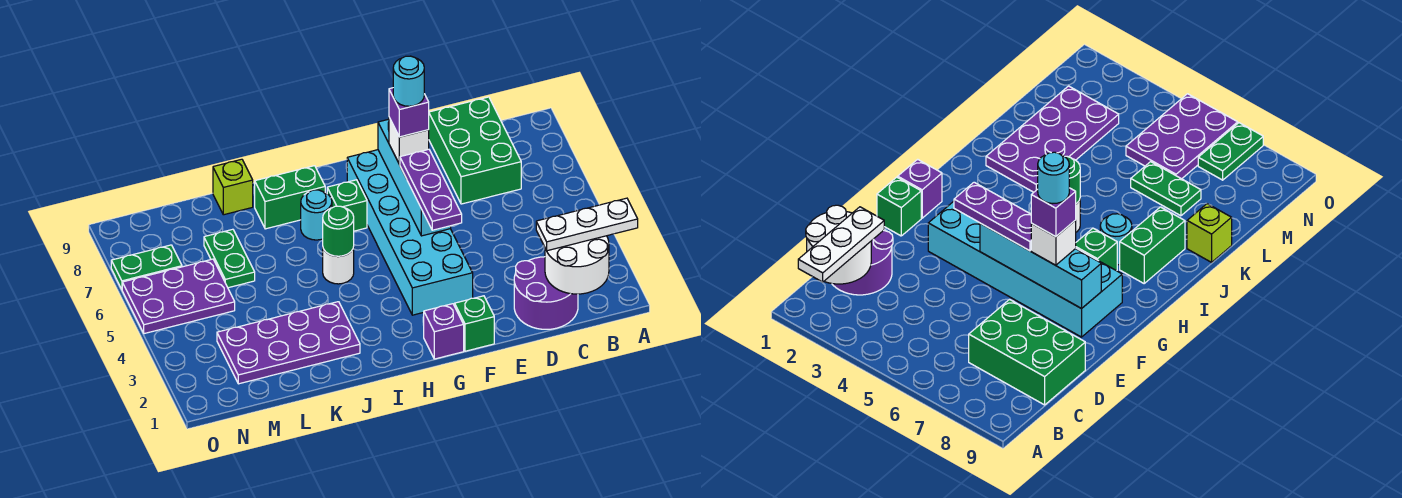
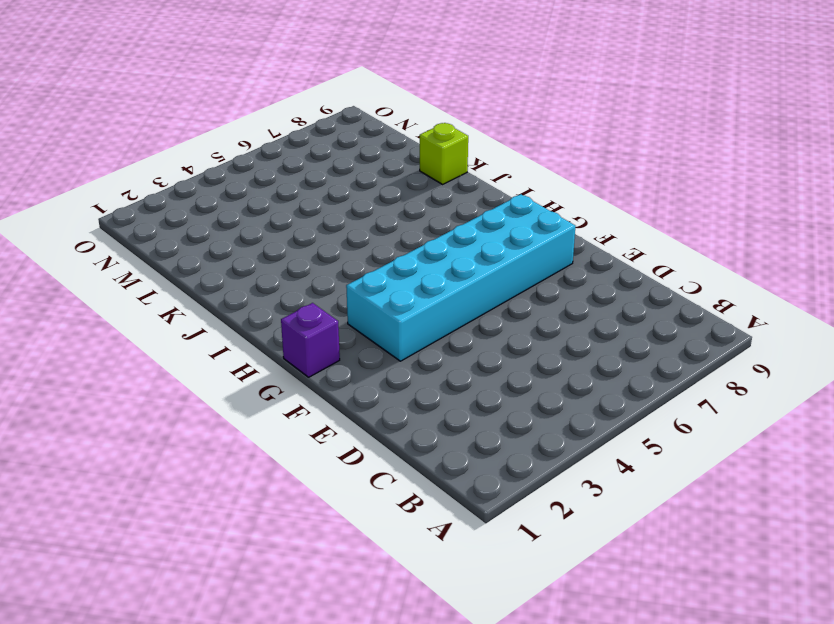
none -> purple 2x2 round brick [514,257,578,329]
none -> green 2x3 brick [429,97,521,204]
none -> green 1x1 brick [455,296,494,351]

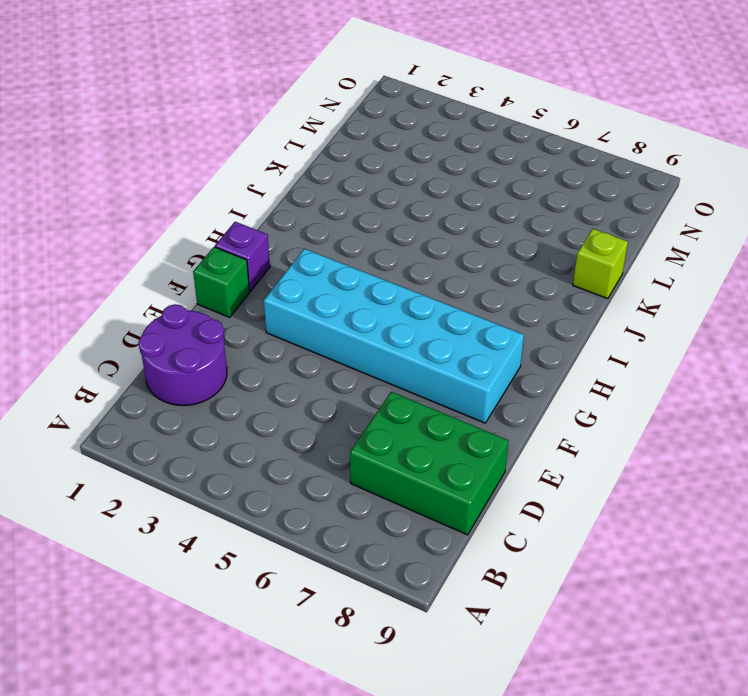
none -> green 1x1 brick [327,180,367,231]
none -> white 1x1 round brick [323,247,354,284]
none -> cyan 1x1 round brick [301,190,332,240]

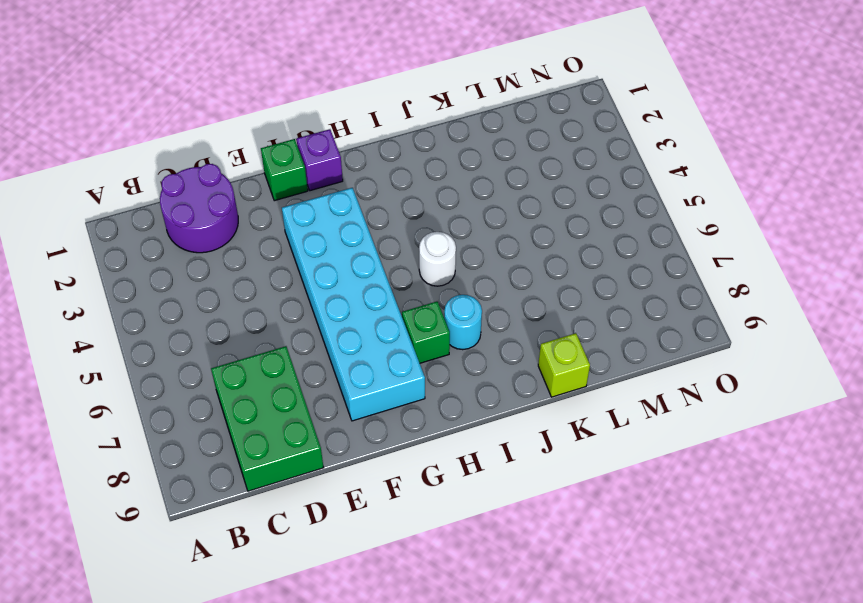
none -> green 1x2 brick [255,166,325,229]
none -> purple 2x4 plate [217,302,360,384]
none -> green 1x2 plate [204,229,255,288]

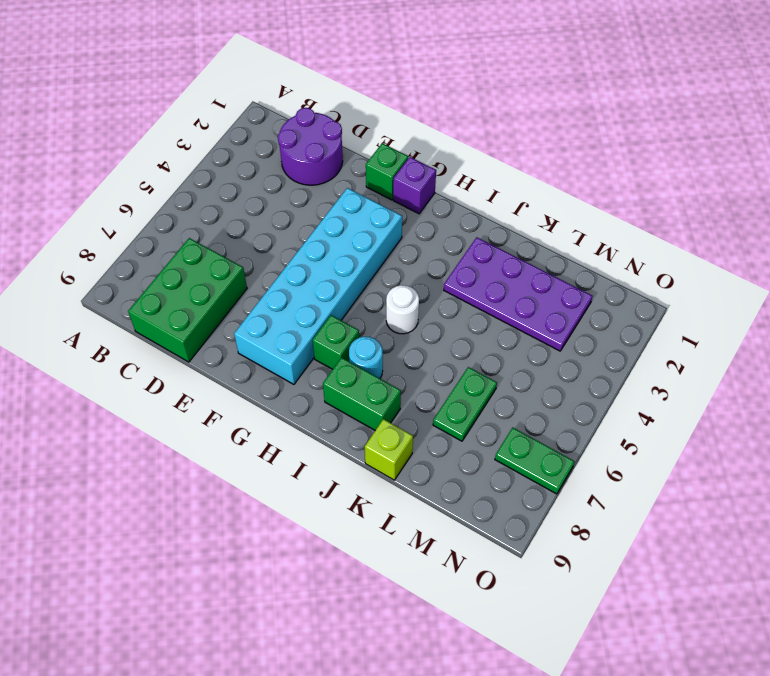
none -> purple 2x3 plate [122,259,235,334]
none -> white 2x2 round brick [545,236,609,294]
none -> cyan 1x4 brick [378,119,451,236]

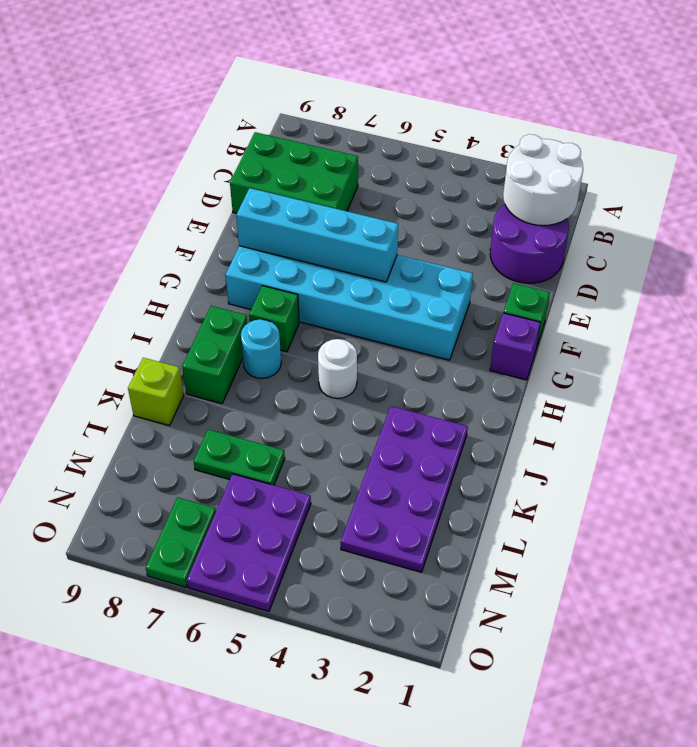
none -> green 1x1 round brick [323,206,354,256]
none -> white 1x3 plate [536,198,638,251]
none -> purple 1x3 plate [400,149,462,230]

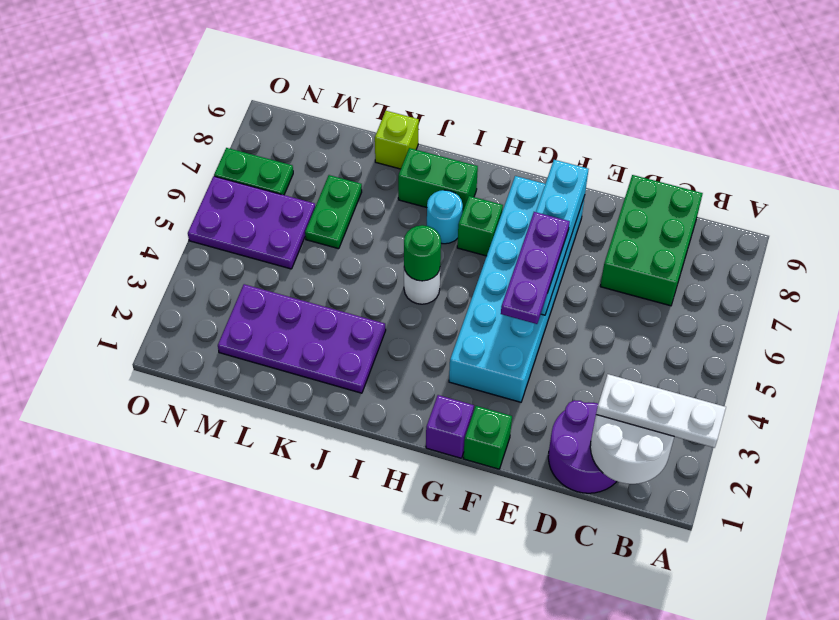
none -> white 1x1 brick [389,117,429,164]
none -> purple 1x1 brick [389,88,429,137]
none -> cyan 1x1 round brick [393,56,424,106]

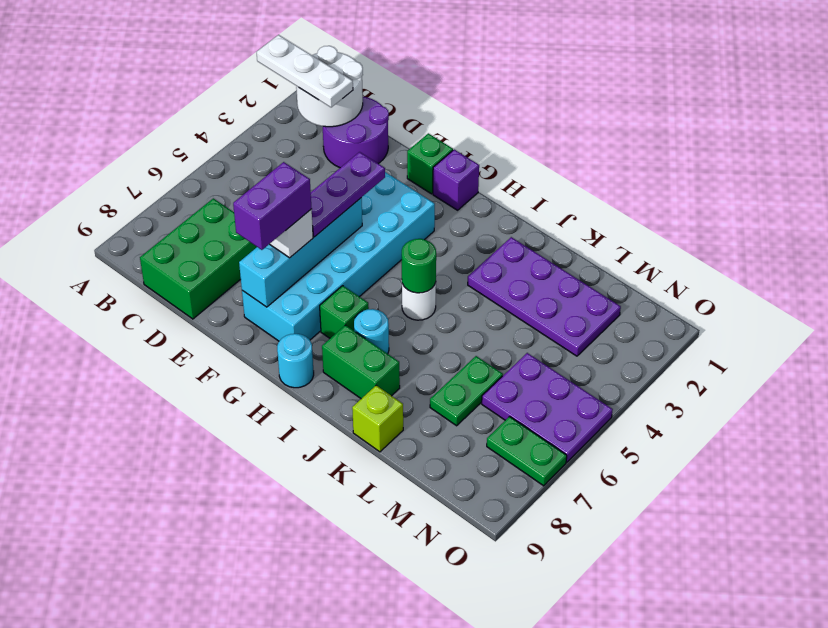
purple 1x2 brick [233,162,312,250] -> purple 1x1 brick [389,88,429,137]
cyan 1x1 round brick [277,334,314,388] -> cyan 1x1 round brick moved to [393,56,424,106]

